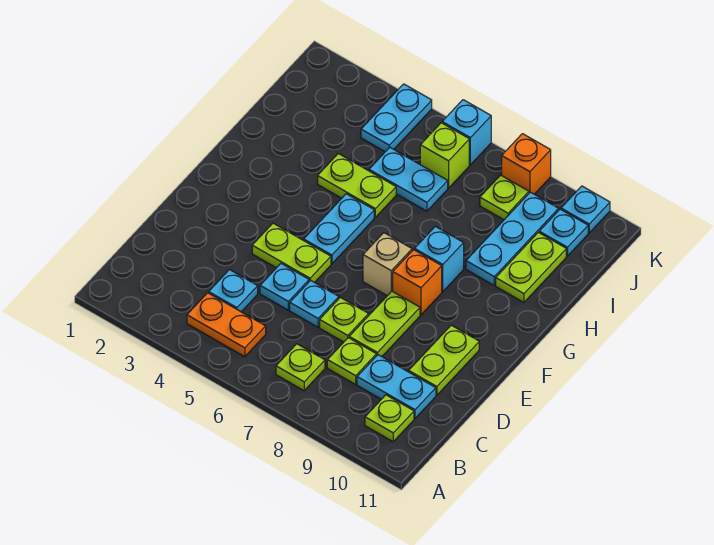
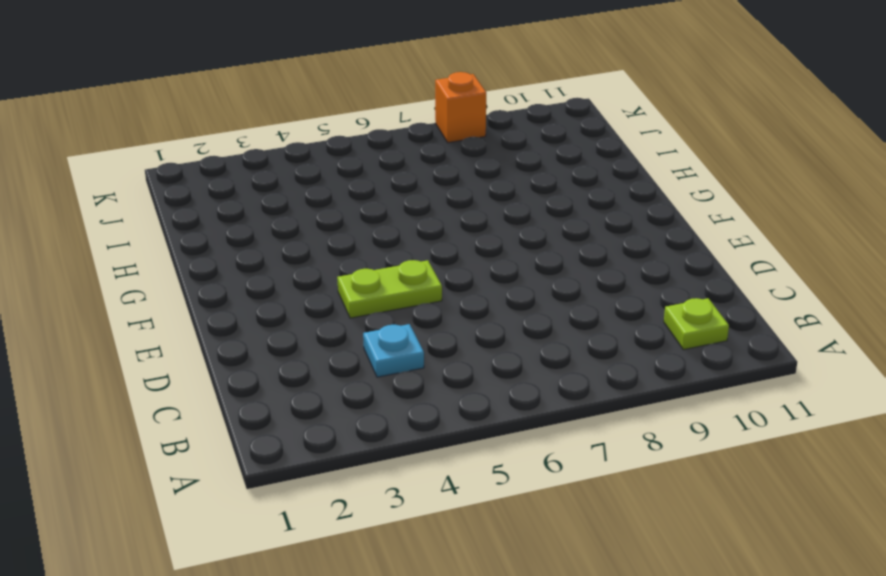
none -> orange 1x2 plate [187,293,266,357]
none -> lime 1x1 plate [276,344,325,391]
none -> lime 1x1 plate [327,338,376,384]

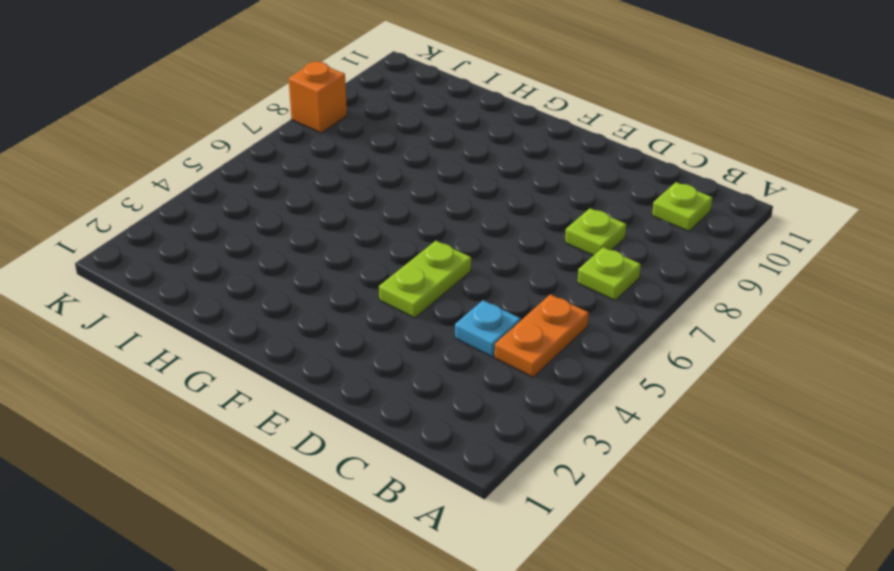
none -> cyan 1x2 plate [357,355,436,418]
none -> cyan 1x1 plate [260,264,309,310]
none -> cyan 1x1 plate [290,280,339,327]

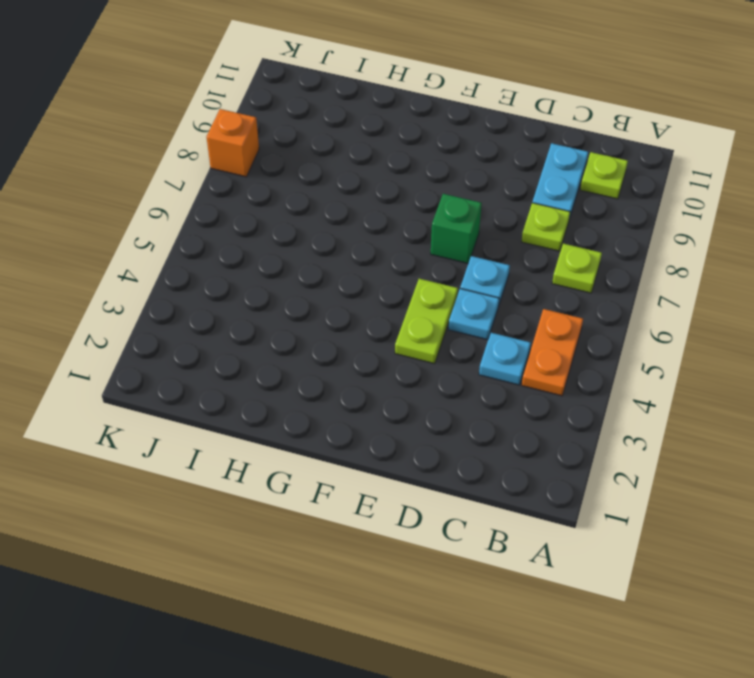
green 1x1 brick [431,194,482,263] -> none
none -> lime 1x1 plate [320,297,369,342]
none -> lime 1x2 plate [349,291,420,357]
none -> lime 1x2 plate [409,325,479,395]

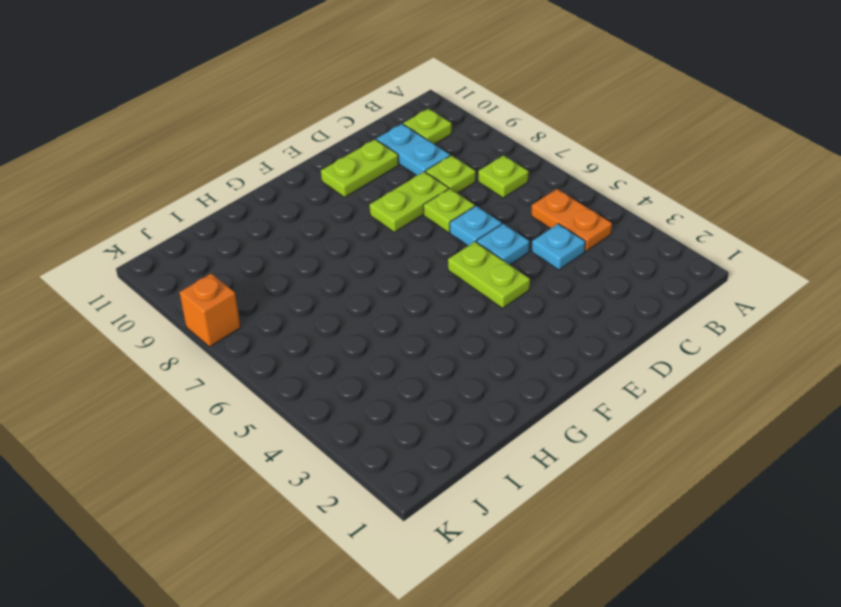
none -> cyan 1x2 plate [304,194,374,264]
none -> tan 1x1 brick [363,233,412,296]
none -> orange 1x1 brick [393,250,442,315]

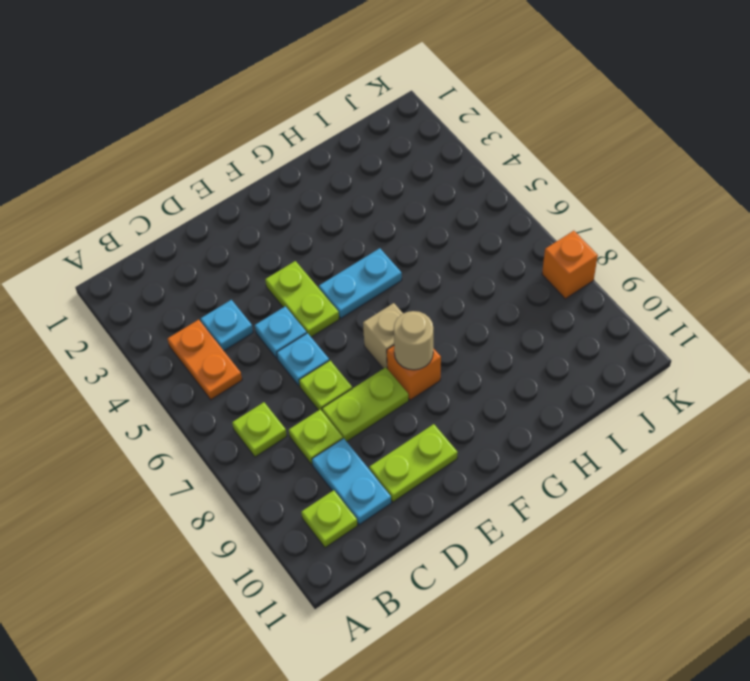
tan 1x1 round brick [394,311,433,370] -> none
none -> cyan 1x1 brick [415,226,464,292]
none -> lime 1x2 plate [318,154,396,217]
none -> cyan 1x3 plate [466,192,559,285]

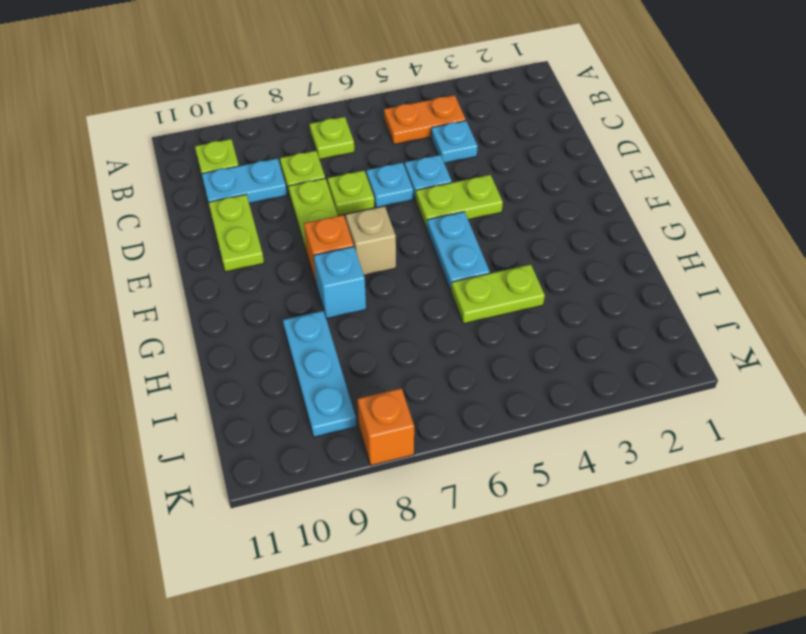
none -> lime 1x2 plate [496,232,566,302]
none -> cyan 1x2 plate [369,147,448,211]
none -> cyan 1x2 plate [361,84,432,152]

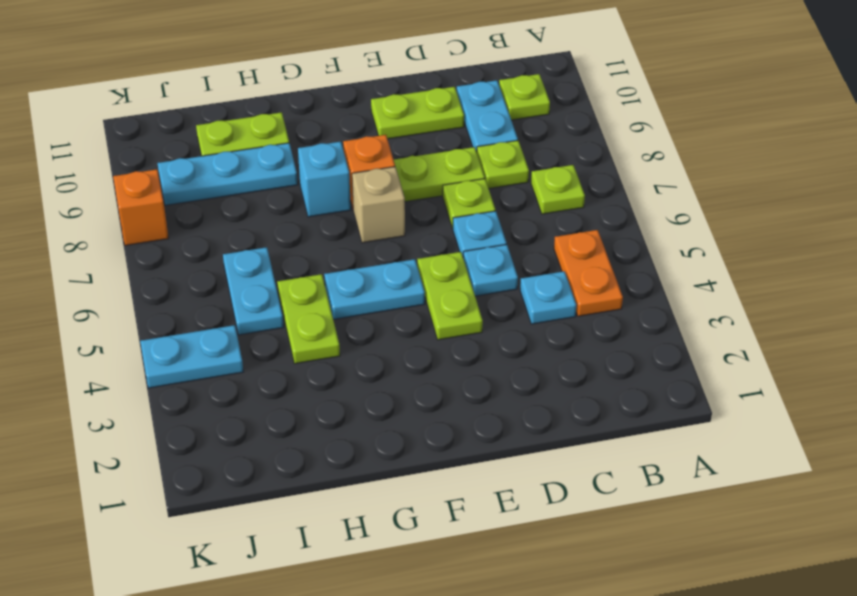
none -> lime 1x1 brick [420,123,469,188]
none -> lime 1x1 plate [480,175,529,220]
none -> cyan 1x1 plate [539,209,588,256]

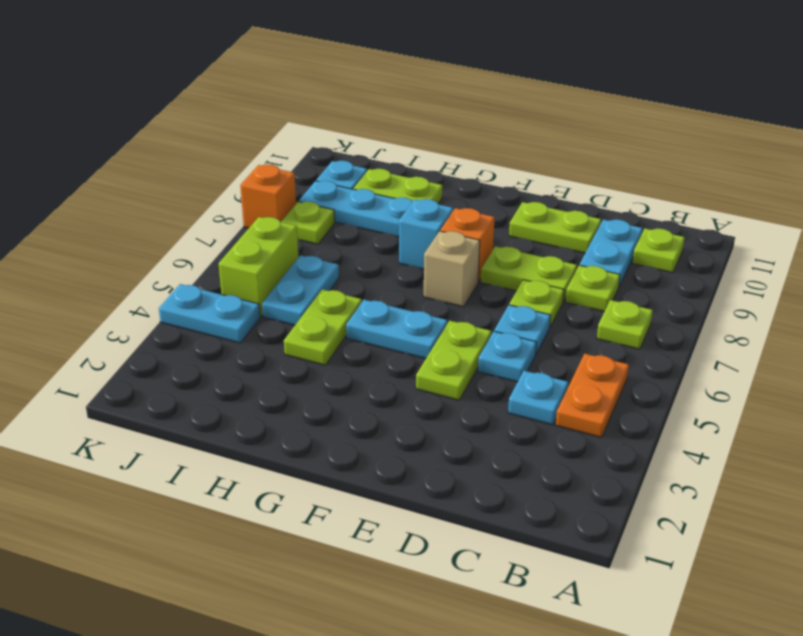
lime 1x2 brick [219,217,299,317] -> lime 1x1 brick [420,123,469,188]
none -> cyan 1x1 brick [442,100,491,165]
none -> cyan 1x1 plate [561,186,610,233]

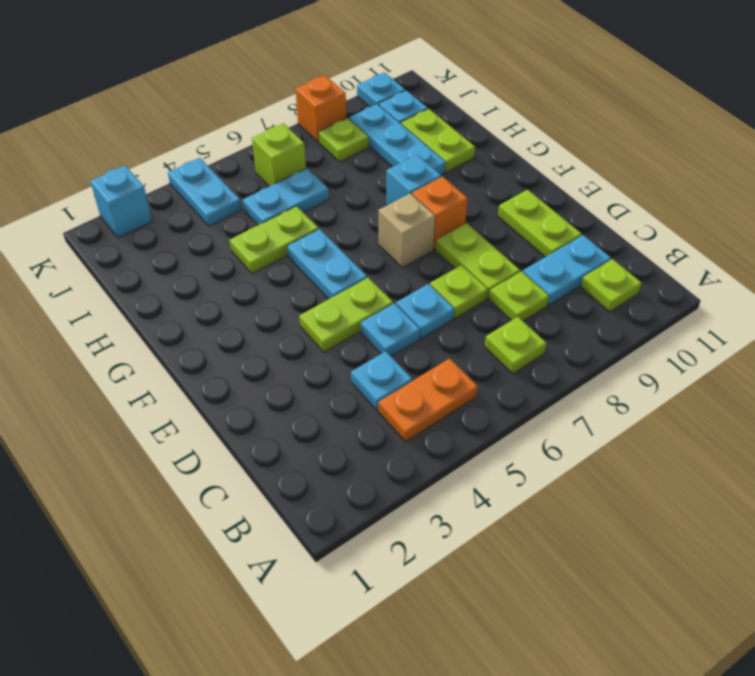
cyan 1x1 brick [91,166,152,238] -> cyan 1x1 brick moved to [442,100,491,165]

